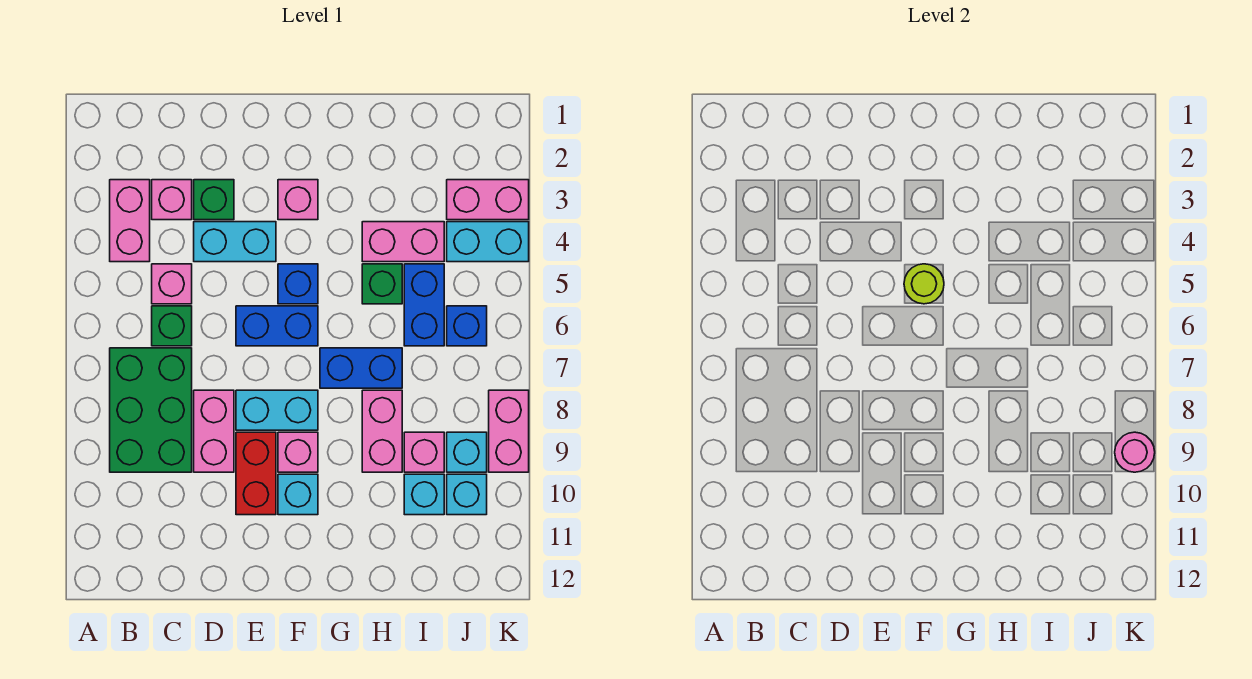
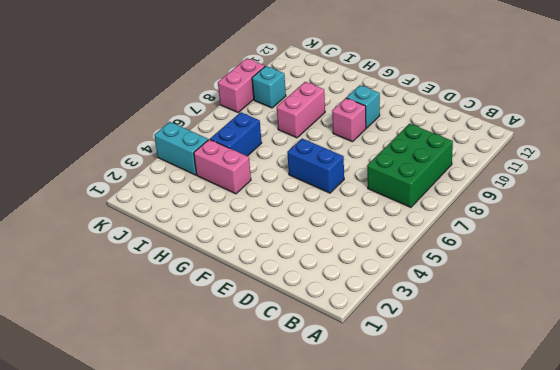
none -> pink 1x2 brick [110,180,150,262]
none -> pink 1x1 brick [152,180,192,220]
none -> pink 1x1 brick [152,264,192,304]
none -> green 1x1 brick [152,306,192,346]

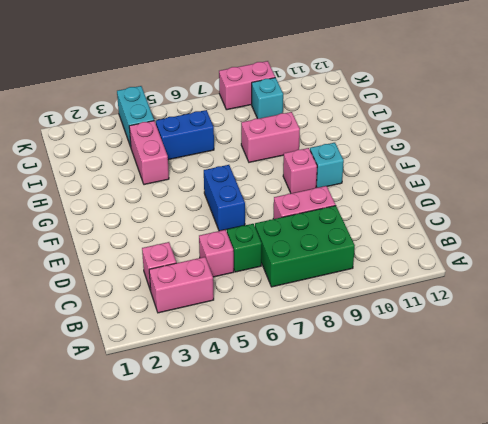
none -> green 1x1 brick [194,180,234,220]
none -> cyan 1x2 brick [194,222,276,262]
none -> cyan 1x2 brick [236,390,318,430]
none -> red 1x2 brick [236,432,276,515]

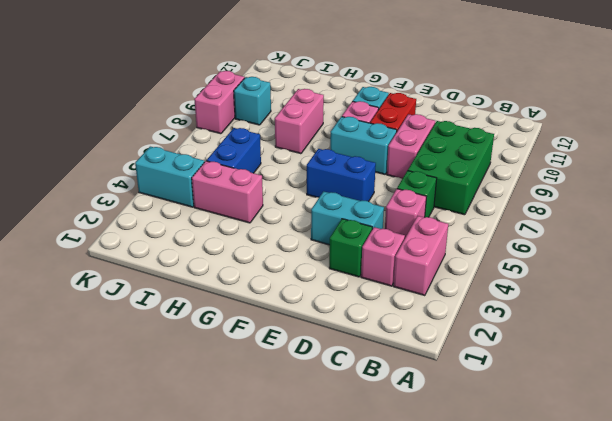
none -> pink 1x1 brick [278,180,318,220]
none -> blue 1x1 brick [278,264,318,304]
none -> blue 1x2 brick [320,348,402,388]
none -> green 1x1 brick [362,264,402,304]

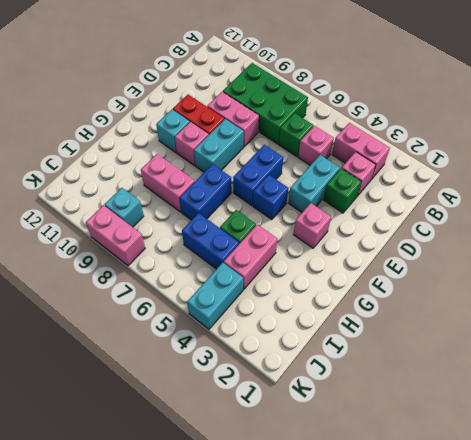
none -> pink 1x1 brick [404,432,444,472]
none -> cyan 1x1 brick [404,474,444,515]
none -> pink 1x2 brick [447,180,529,220]
none -> blue 1x1 brick [447,306,487,346]

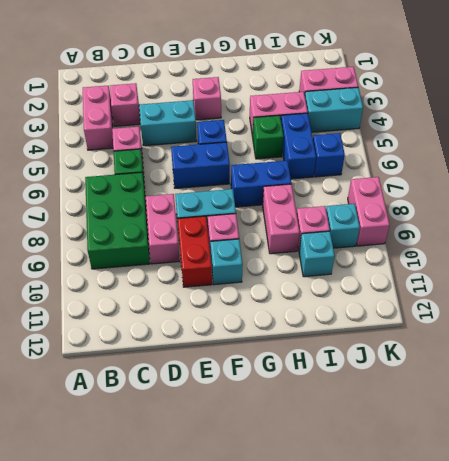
none -> green 1x1 brick [194,180,234,220]
none -> cyan 1x1 brick [447,474,487,515]
none -> lime 1x1 round brick [904,264,944,304]
none -> pink 1x1 round brick [1115,432,1155,472]

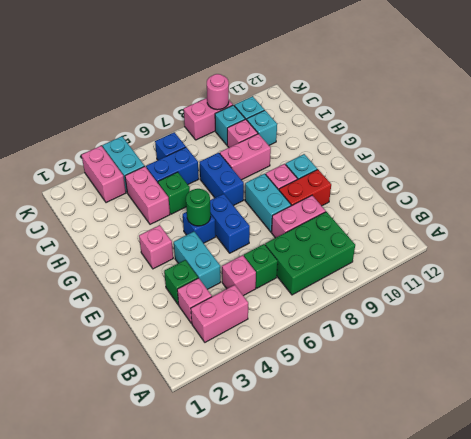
green 1x1 round brick [186,189,211,226] -> lime 1x1 round brick [904,264,944,304]

